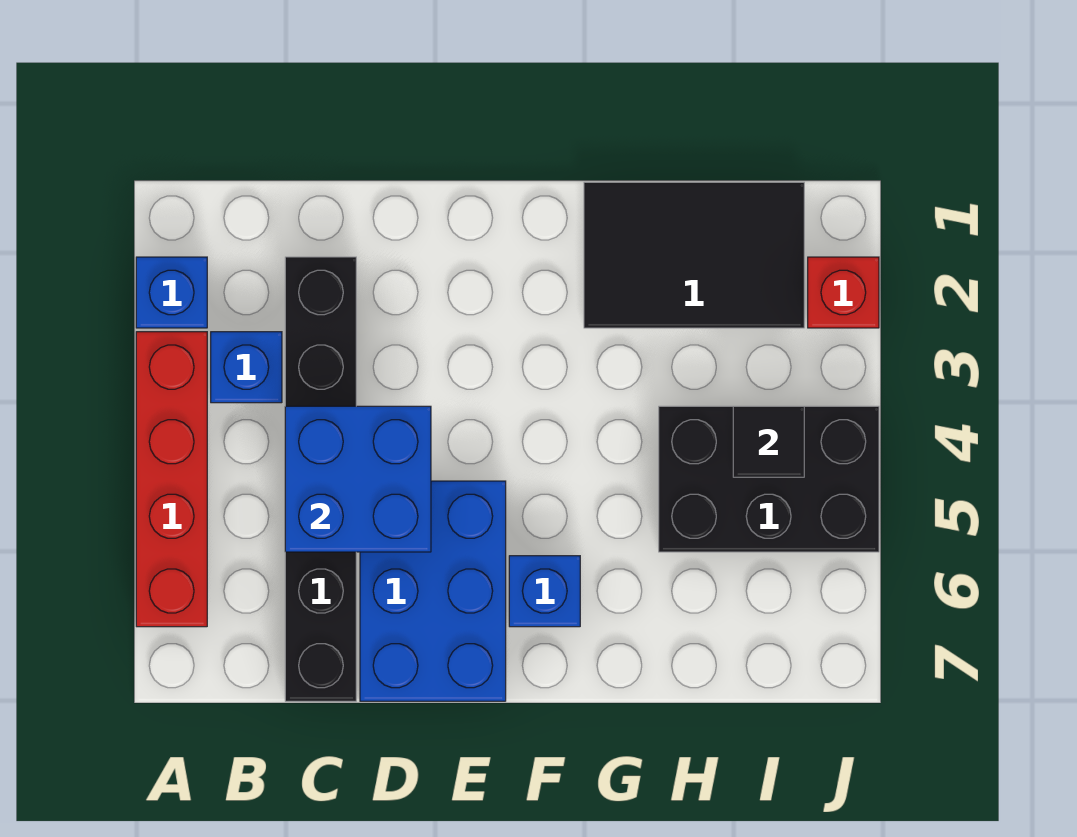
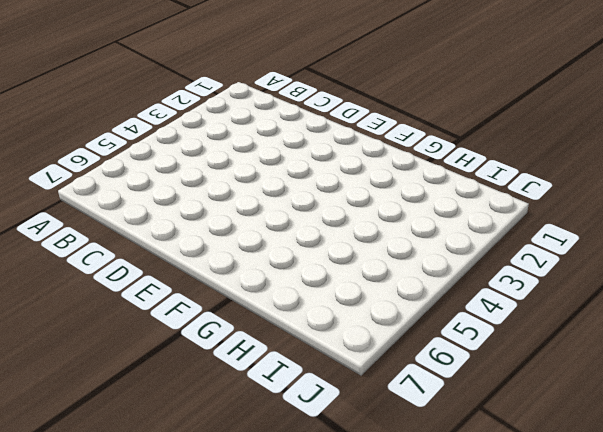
none -> blue 1x1 brick [136,257,207,328]
none -> red 1x4 brick [136,332,207,627]

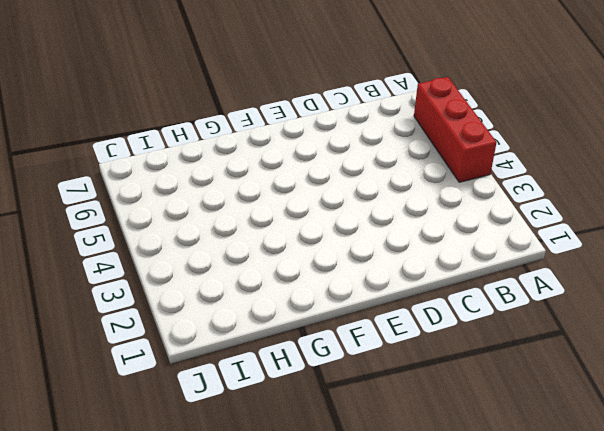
red 1x3 brick [414,77,497,182] -> red 1x4 brick [136,332,207,627]
none -> blue 1x1 brick [136,257,207,328]
none -> blue 1x1 brick [211,332,282,403]

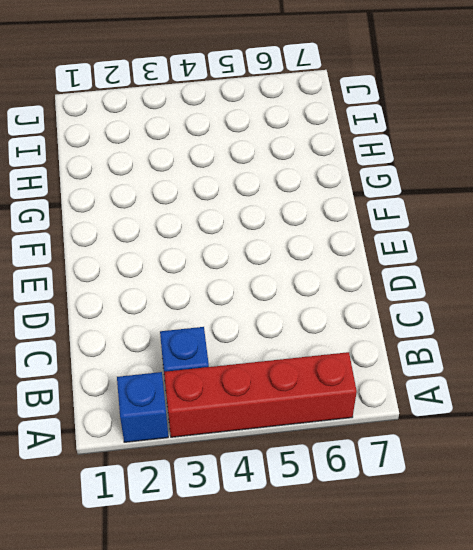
none -> black 1x6 brick [285,257,356,701]
none -> blue 2x3 brick [360,481,506,701]

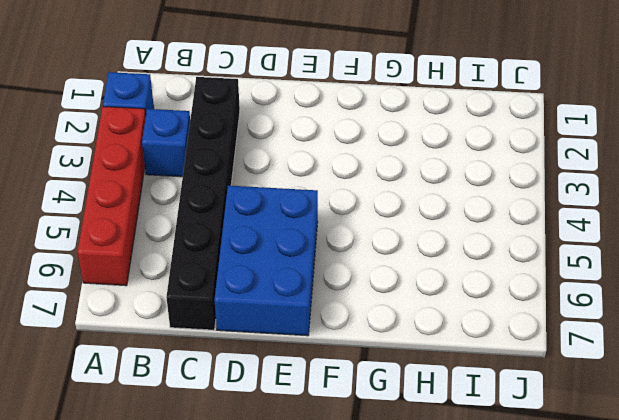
none -> blue 1x1 brick [509,556,580,627]
none -> black 2x3 tile [584,182,804,328]

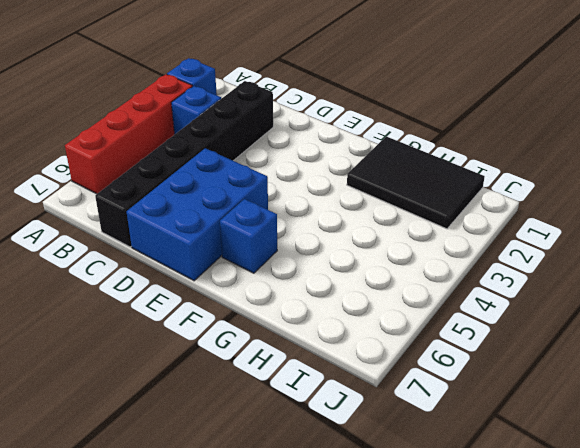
none -> black 2x3 brick [659,406,879,552]
none -> red 1x1 brick [808,257,879,328]

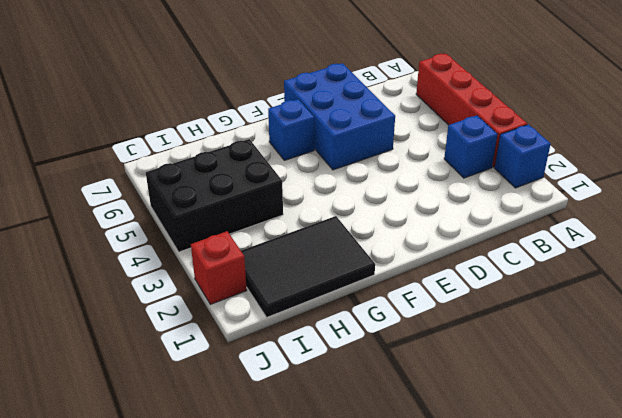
none -> black 1x6 brick [285,257,356,701]
none -> blue 2x2 brick [285,406,431,552]

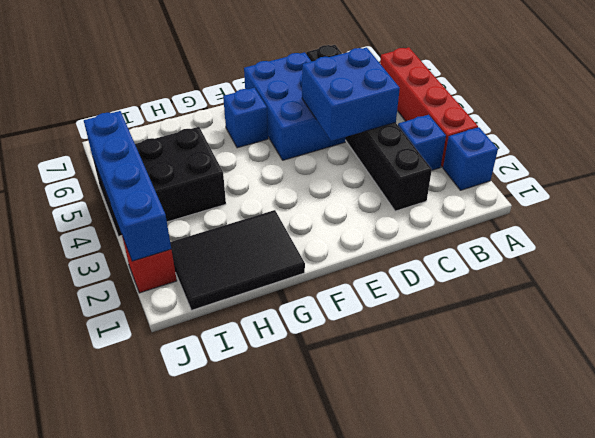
blue 1x4 brick [84,111,171,261] -> none
none -> black 1x1 tile [733,406,804,477]

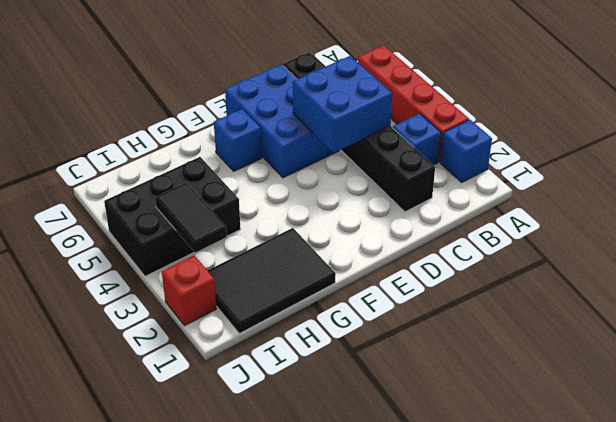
black 1x2 tile [155,182,227,253] -> black 1x1 tile [733,406,804,477]

